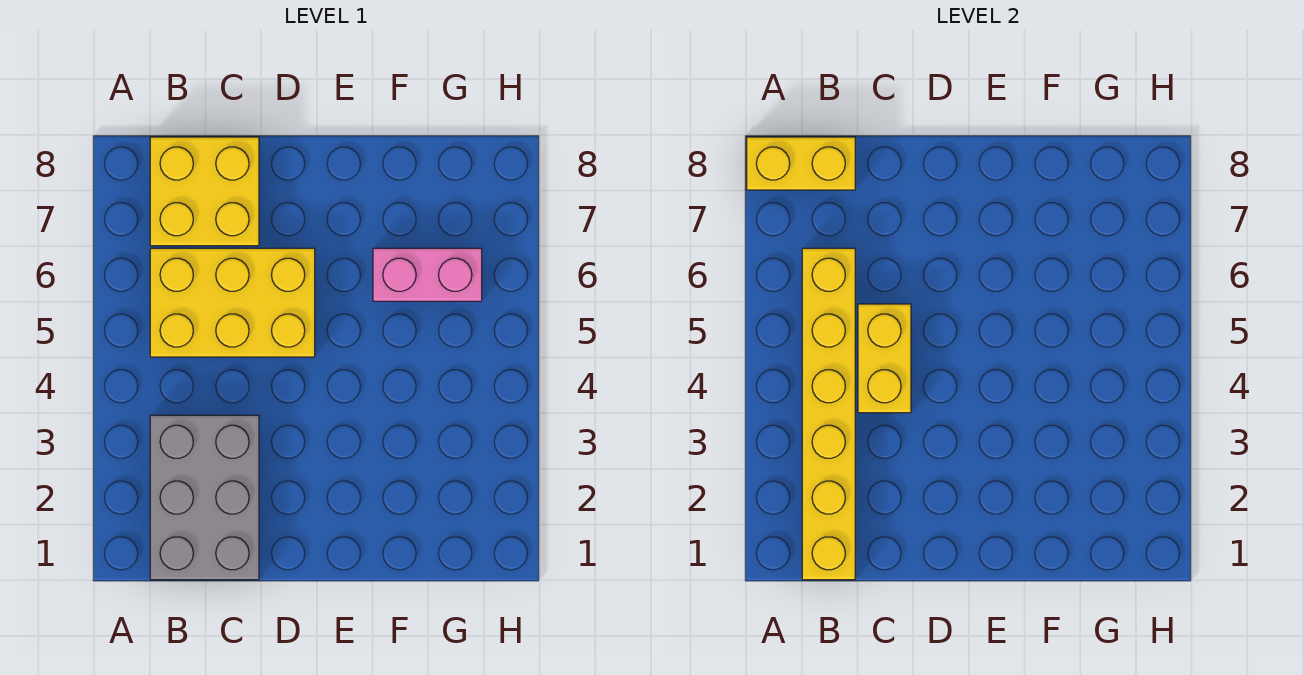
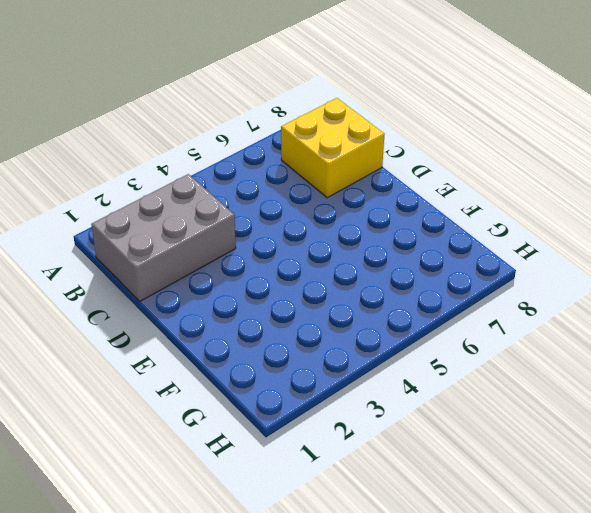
none -> yellow 2x3 brick [150,248,315,357]
none -> pink 1x2 brick [373,248,482,301]

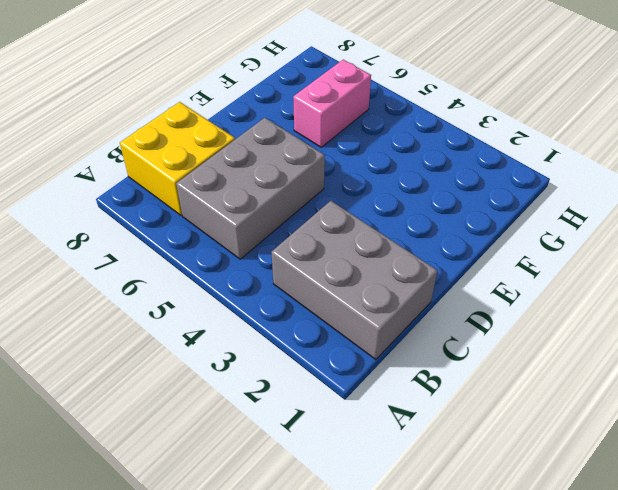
grey 2x3 brick [176,118,325,259] -> yellow 2x3 brick [150,248,315,357]
none -> yellow 1x2 brick [747,137,855,190]
none -> yellow 1x6 brick [802,248,855,580]

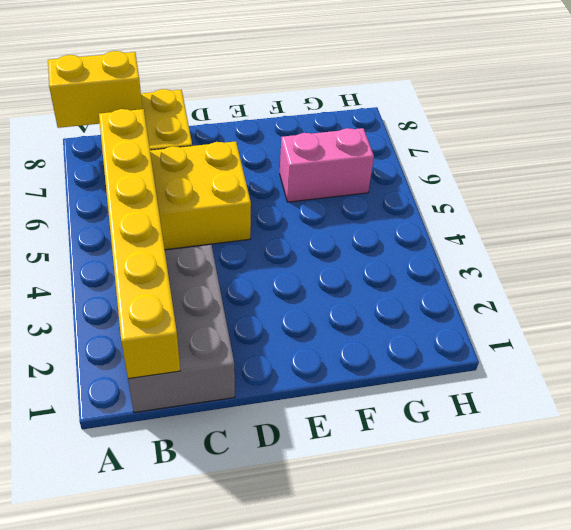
none -> yellow 1x2 brick [858,304,911,413]

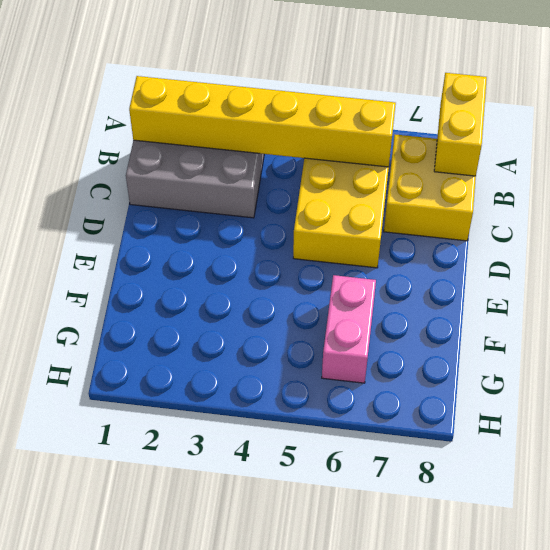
none -> yellow 1x2 brick [858,304,911,413]

